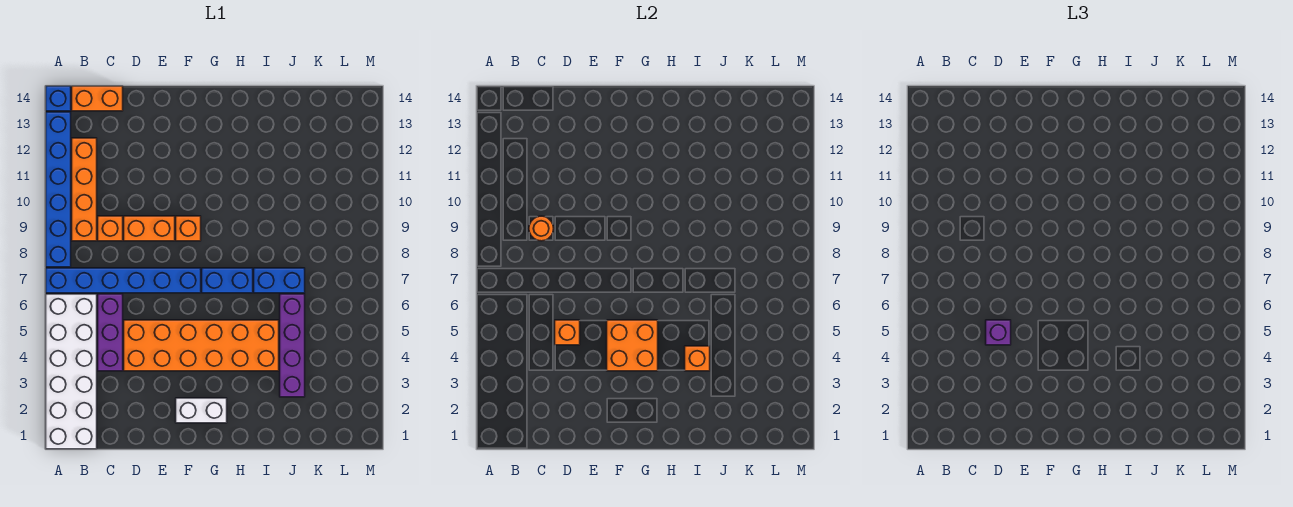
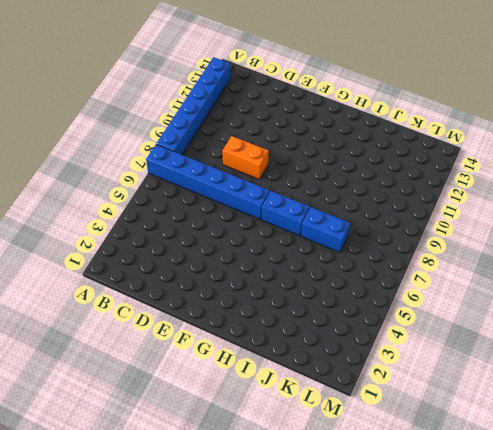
none -> white 2x6 brick [46,294,97,449]
none -> blue 1x1 brick [46,86,71,111]
none -> orange 1x4 brick [72,138,97,241]

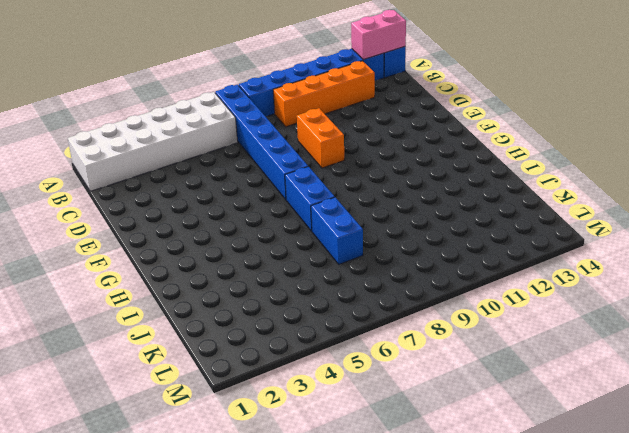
pink 1x2 brick [351,10,406,60] -> none
none -> orange 1x2 brick [72,86,123,111]
none -> purple 1x3 brick [98,294,123,371]
none -> orange 1x1 brick [98,216,123,241]

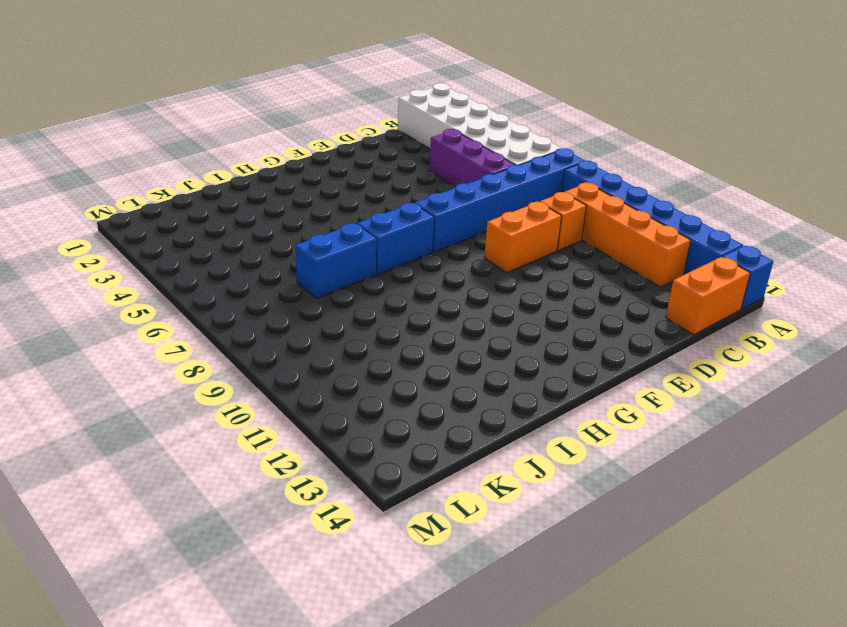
none -> orange 2x6 brick [124,320,279,371]
none -> white 1x2 brick [176,398,227,423]
none -> orange 1x1 brick [176,216,201,241]

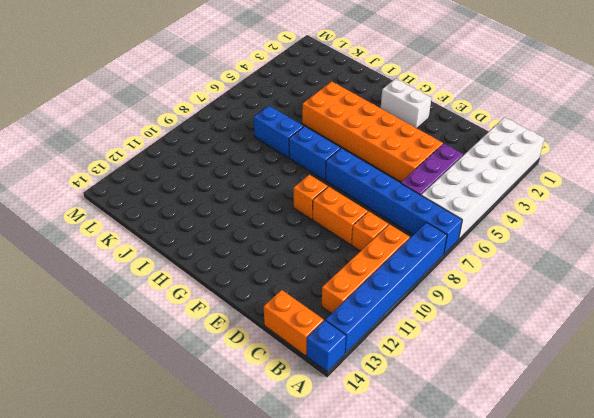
none -> purple 1x4 brick [280,294,305,397]
none -> orange 1x1 round brick [529,216,554,241]
none -> orange 1x1 brick [555,320,580,345]

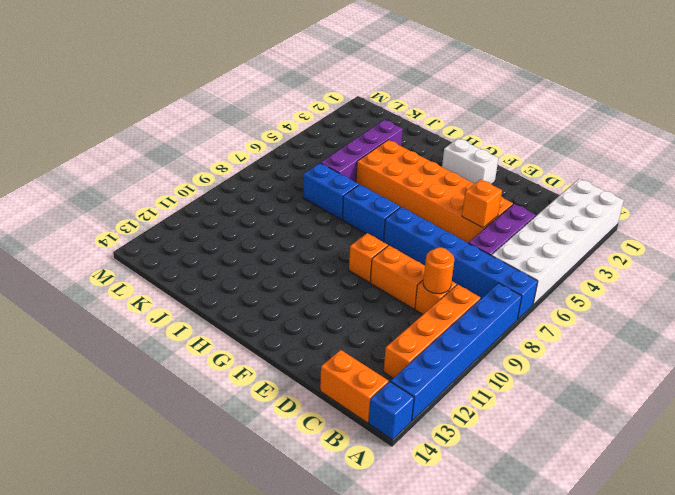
none -> orange 2x2 brick [607,320,658,371]
none -> orange 1x1 brick [685,346,710,371]
none -> purple 1x1 brick [986,320,1011,345]

